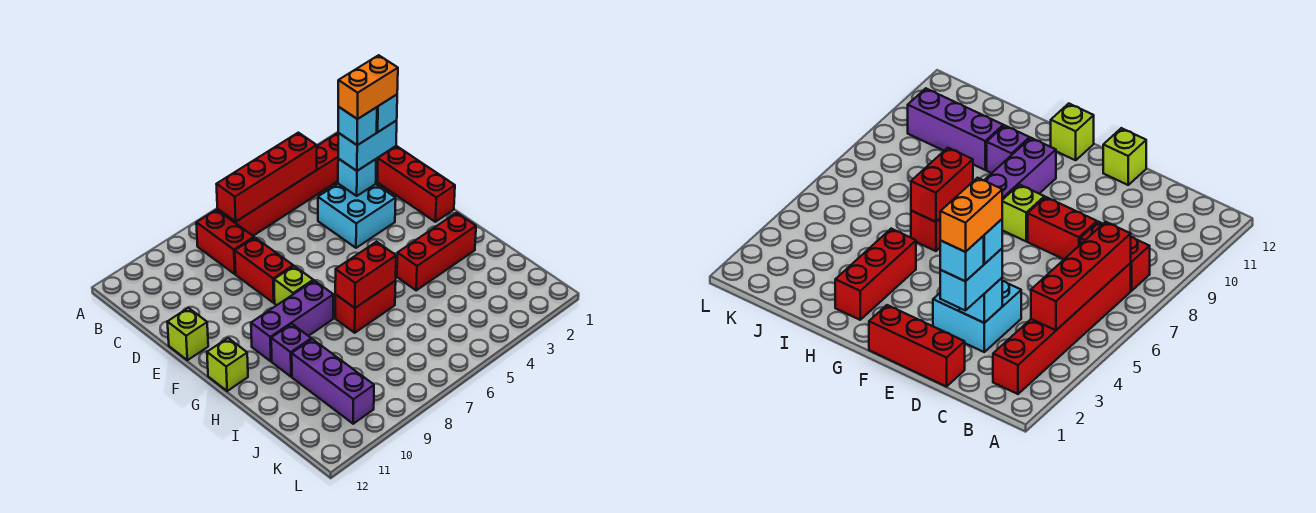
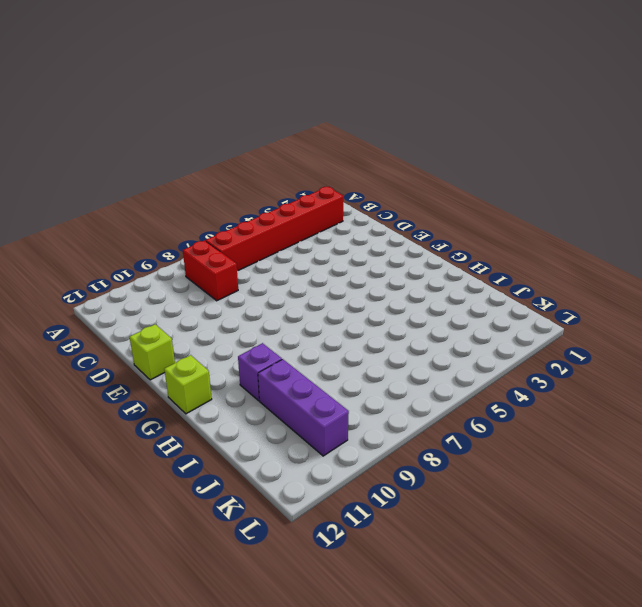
none -> red 1x3 brick [377,146,455,222]
none -> cyan 2x2 brick [318,184,396,248]
none -> red 1x2 brick [235,238,293,303]

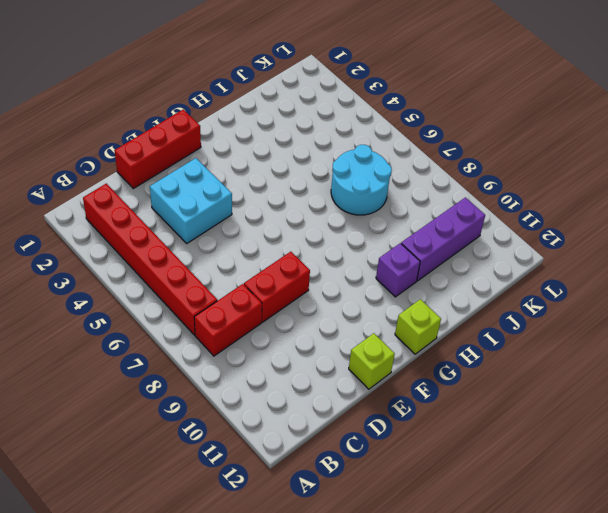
cyan 2x2 round brick [331,145,392,215] -> none
none -> lime 1x1 brick [274,266,313,305]
none -> purple 1x3 brick [251,280,333,361]
none -> red 1x3 brick [397,213,476,290]

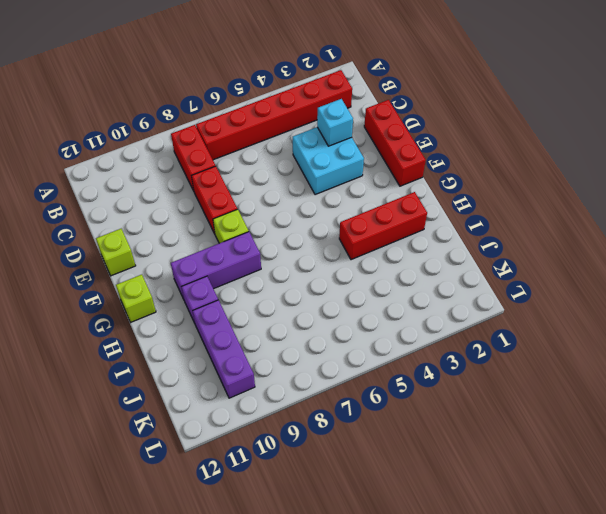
none -> red 1x2 brick [335,281,396,333]
none -> red 1x4 brick [216,133,317,222]
none -> red 1x2 brick [335,242,396,308]

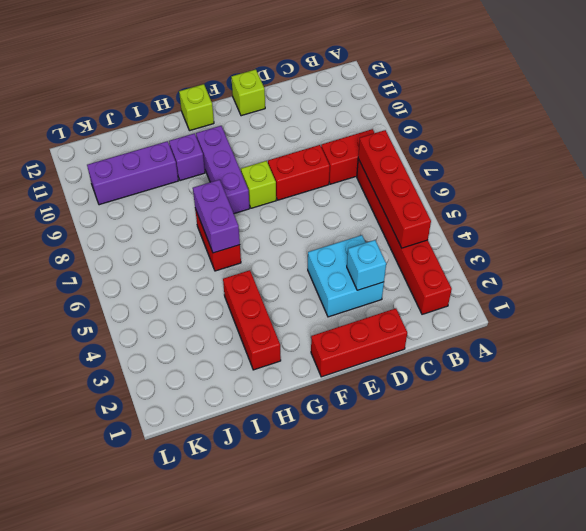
purple 1x2 brick [193,180,240,253] -> red 1x2 brick [335,242,396,308]
none -> cyan 1x2 brick [338,121,397,171]
none -> cyan 1x1 brick [377,95,397,132]
none -> cyan 1x1 brick [338,107,377,145]

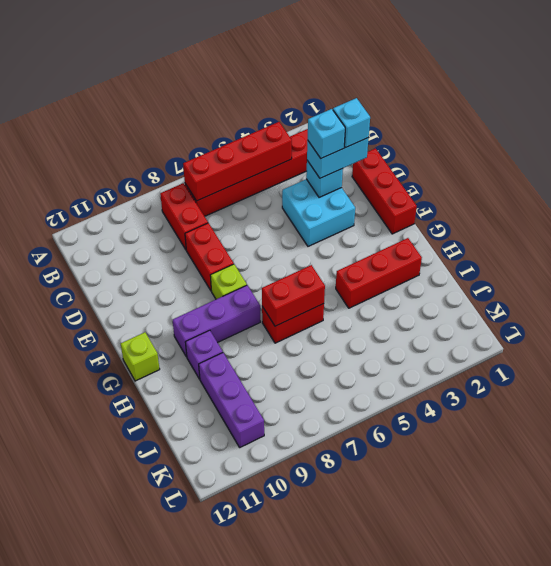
none -> lime 1x1 brick [167,308,208,360]
none -> orange 1x2 brick [338,55,398,119]

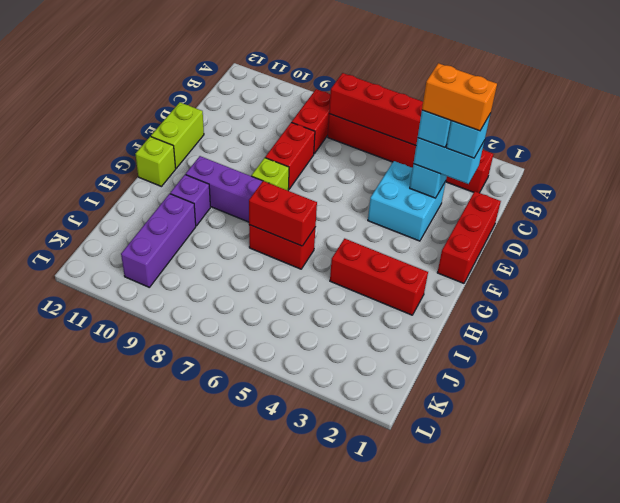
lime 1x2 brick [151,102,204,168] -> lime 1x1 brick [167,308,208,360]

